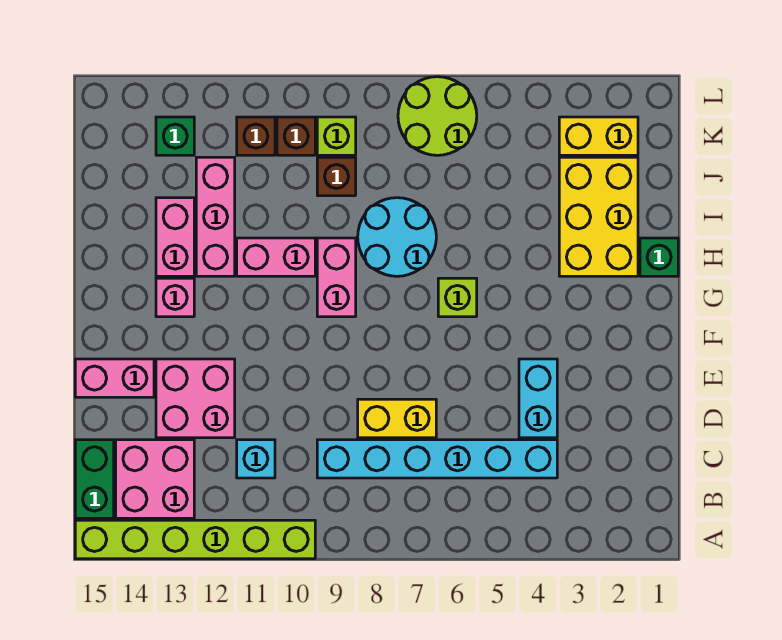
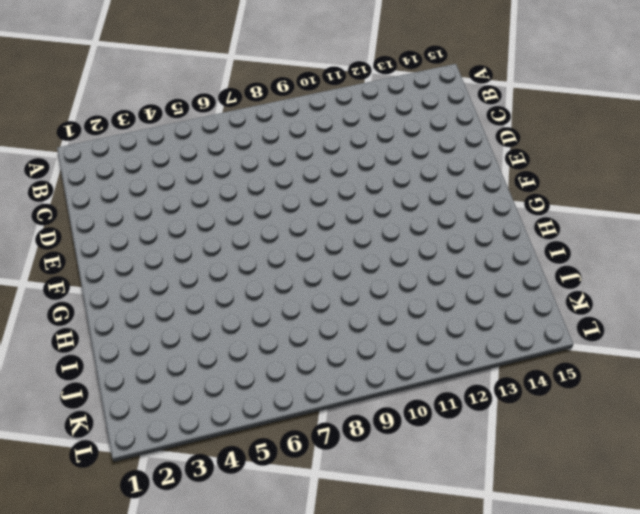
none -> lime 1x6 brick [75,520,315,559]
none -> pink 2x2 brick [116,440,194,518]
none -> green 1x2 brick [75,440,114,518]

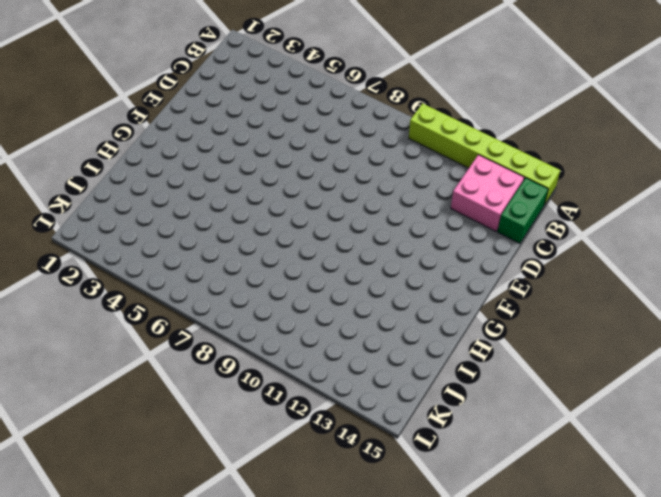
none -> cyan 1x6 brick [317,440,557,478]
none -> cyan 1x1 brick [237,440,275,478]
none -> cyan 1x2 brick [519,359,557,438]

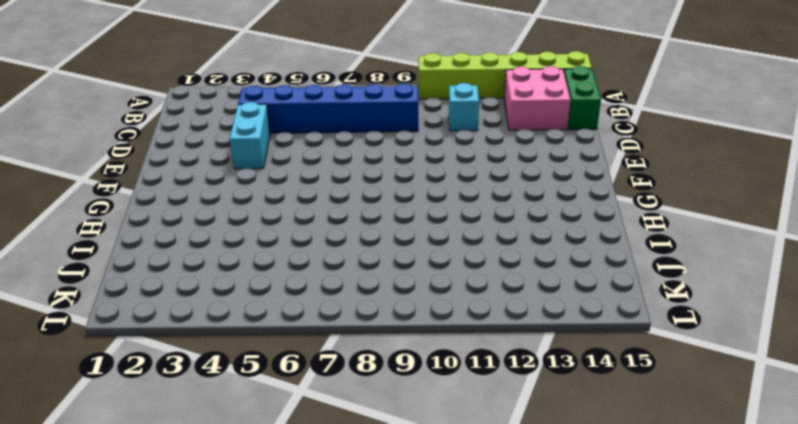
blue 1x6 brick [238,84,418,133] -> cyan 1x6 brick [317,440,557,478]
none -> yellow 1x2 brick [358,399,436,438]
none -> pink 2x2 brick [156,359,235,438]
none -> pink 1x2 brick [75,359,154,397]

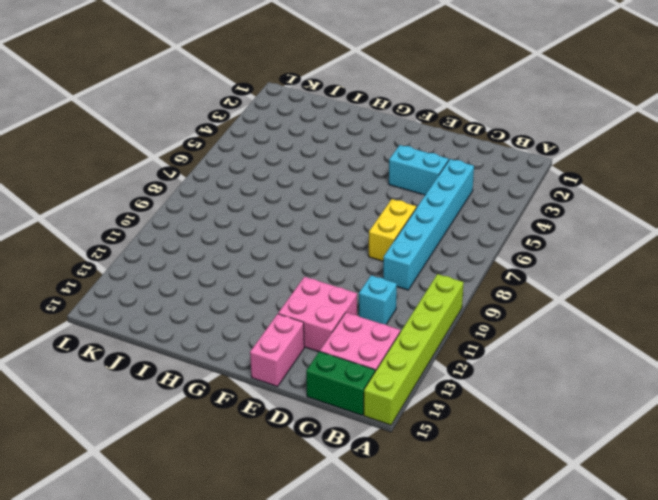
none -> lime 1x1 brick [438,278,477,317]
none -> pink 1x2 brick [317,238,356,317]
none -> pink 1x1 brick [156,278,194,317]

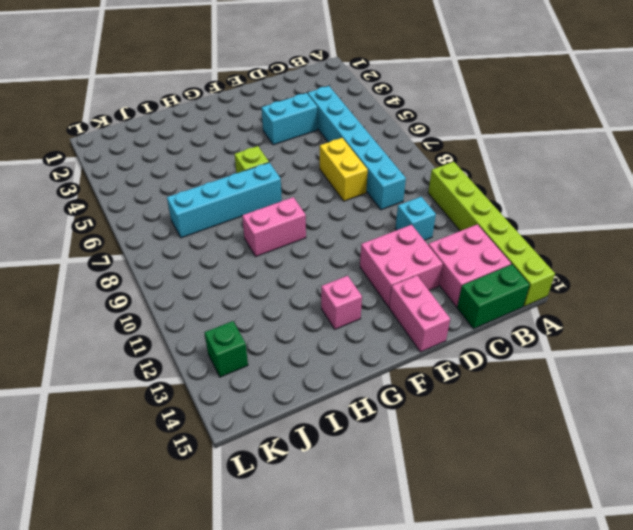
cyan 1x4 brick [167,163,282,238] -> cyan 2x2 round brick [358,198,436,276]
none -> green 1x1 brick [640,238,678,276]
none -> yellow 2x3 brick [559,157,638,276]
none -> pink 1x2 brick [237,238,315,276]

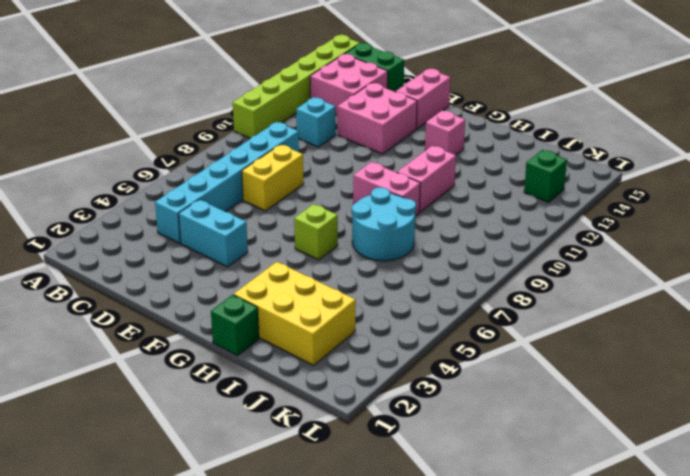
none -> pink 1x3 brick [196,157,235,276]
none -> pink 1x2 brick [156,198,194,276]
none -> brown 1x1 brick [317,157,356,196]

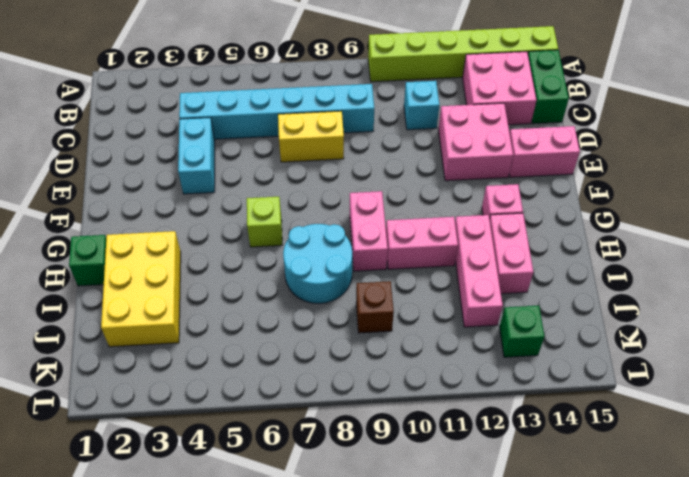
none -> yellow 1x2 brick [559,117,638,155]
none -> lime 2x2 round brick [398,77,477,155]
none -> lime 1x1 brick [317,117,356,155]

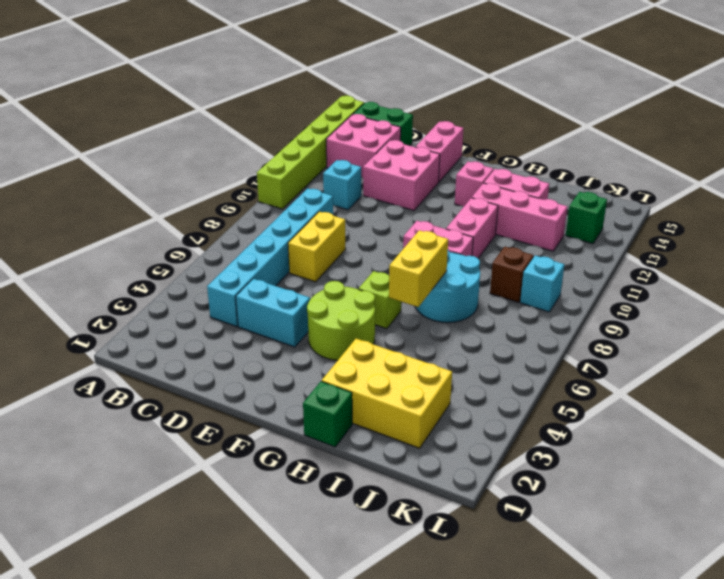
lime 2x2 round brick [307,281,375,360] -> lime 2x2 round brick moved to [398,77,477,155]
yellow 1x2 brick [389,230,448,307] -> yellow 1x2 brick moved to [559,117,638,155]
cyan 1x1 brick [520,256,564,312] -> lime 1x1 brick [317,117,356,155]
none -> brown 1x1 brick [277,117,315,155]
none -> brown 1x1 brick [237,117,275,155]

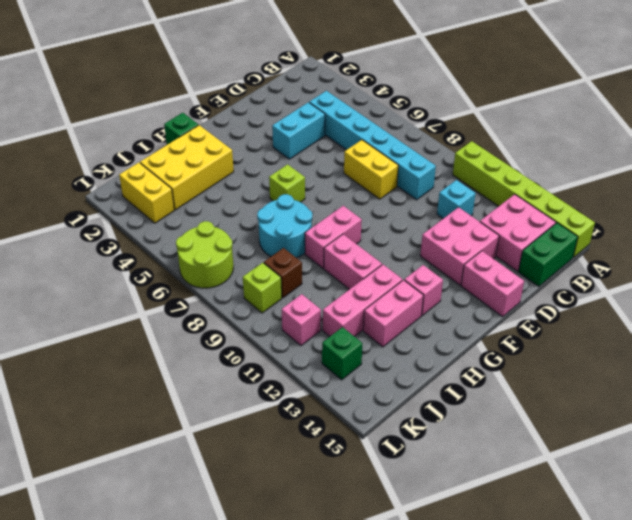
pink 1x1 brick [282,294,321,346] -> brown 1x1 brick [237,117,275,155]
none -> brown 1x1 brick [277,117,315,155]

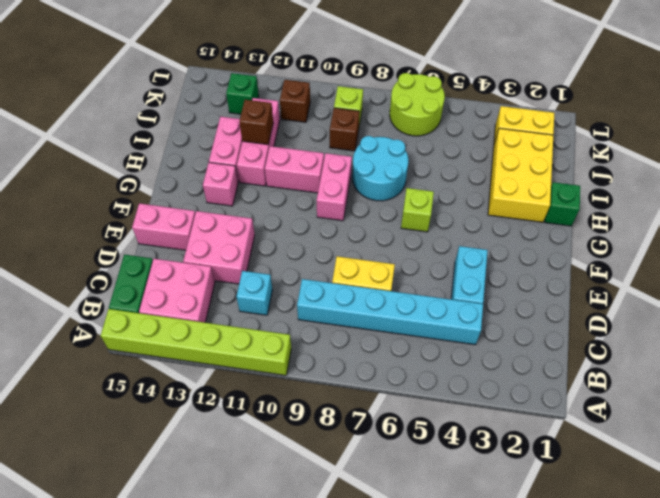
brown 1x1 brick [239,100,273,145] -> brown 1x1 brick moved to [277,117,315,155]

